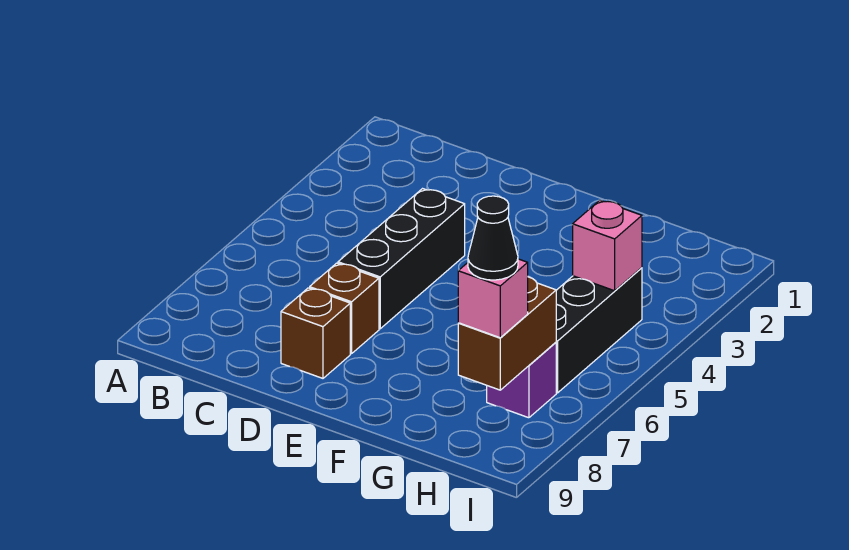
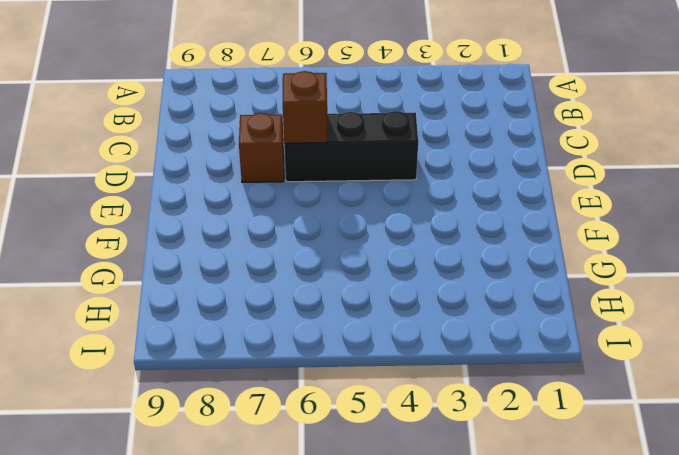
brown 1x1 brick [283,71,328,143] -> brown 1x1 brick moved to [281,288,350,378]
none -> black 1x3 brick [556,268,642,393]
none -> purple 1x1 brick [487,342,556,418]

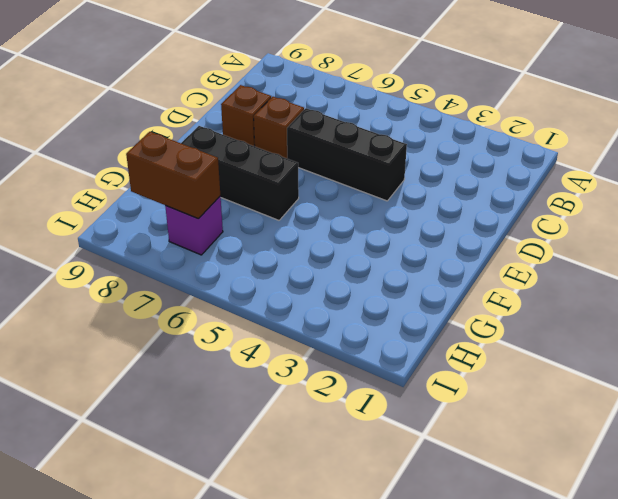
black 1x3 brick [181,126,299,220] -> black 1x3 brick moved to [556,268,642,393]
none -> pink 1x1 brick [573,200,642,291]
none -> pink 1x1 brick [458,259,528,338]

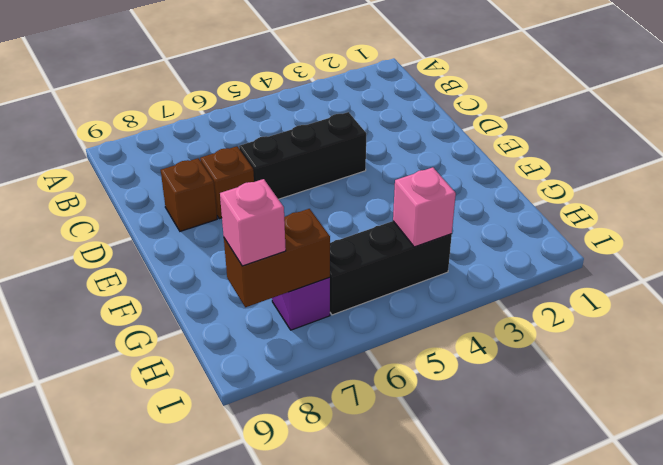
none -> black 1x1 cone [468,196,518,280]

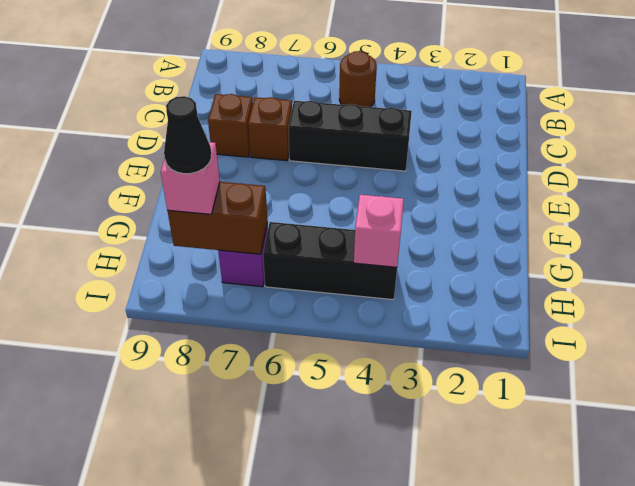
brown 1x1 round brick [339,51,377,107] -> none

